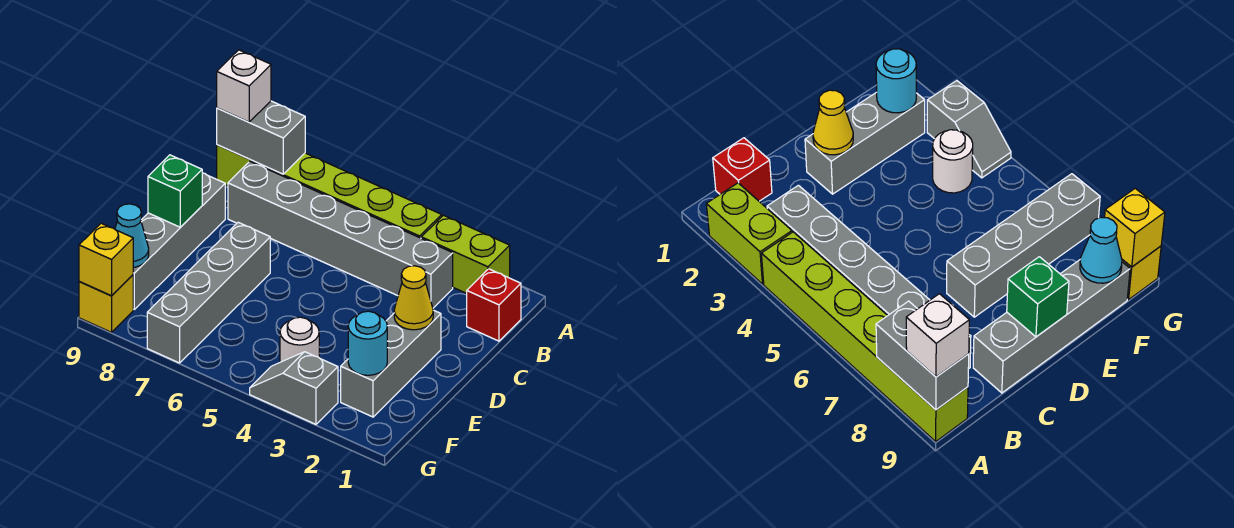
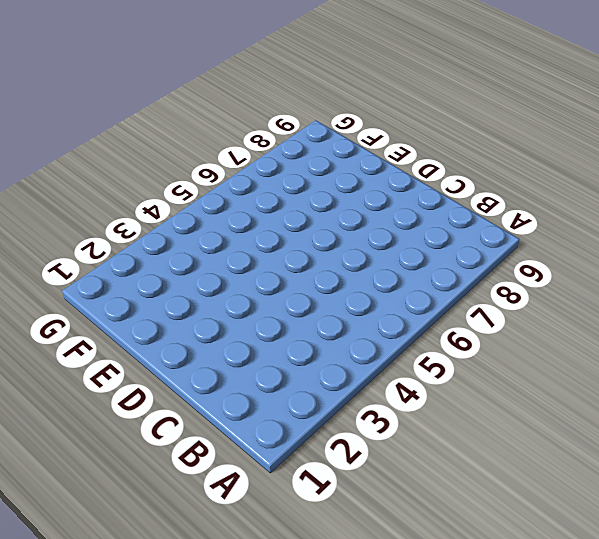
none -> lime 1x2 brick [421,215,510,294]
none -> lime 1x6 brick [217,145,442,238]
none -> red 1x1 brick [467,269,521,341]

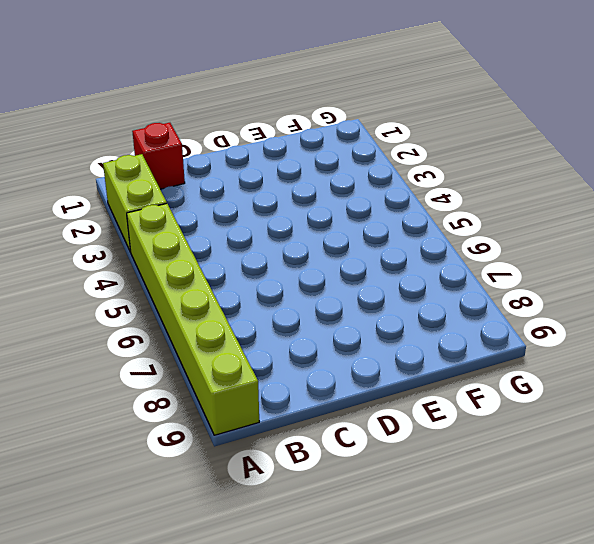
none -> grey 1x6 brick [228,162,453,308]
none -> grey 1x4 brick [133,173,225,309]
none -> grey 1x3 brick [341,310,441,417]

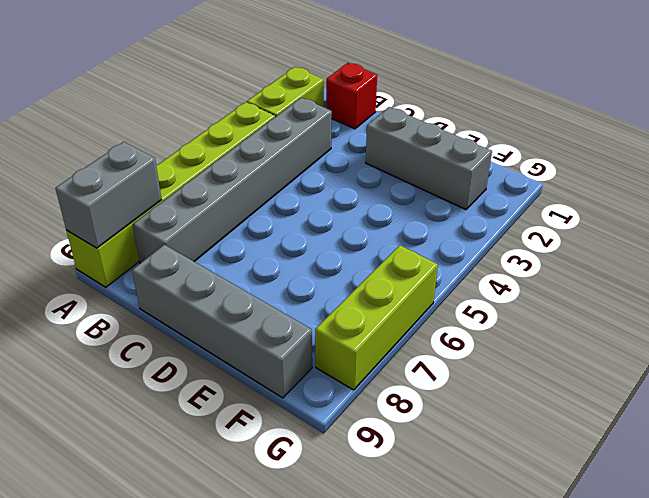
lime 1x3 brick [315,245,438,390] -> grey 1x4 brick [147,222,270,363]
none -> white 1x1 round brick [280,317,319,362]
none -> grey 1x2 slope [250,352,338,424]
none -> yellow 1x1 brick [79,275,133,332]

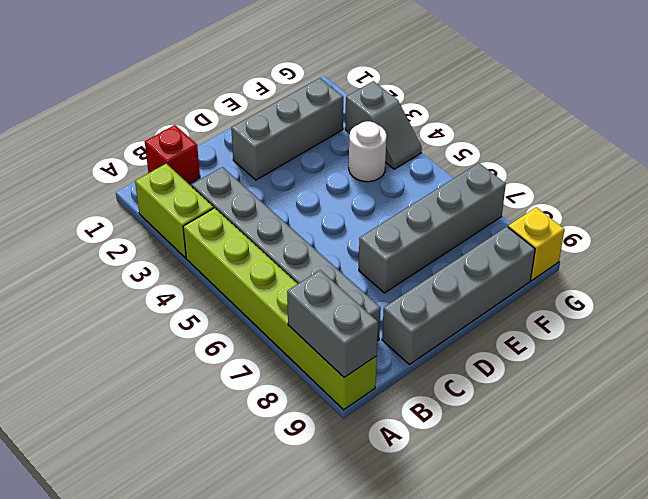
none -> yellow 1x1 cone [394,266,433,330]
none -> green 1x1 brick [148,155,202,227]
none -> cyan 1x1 round brick [348,311,387,375]

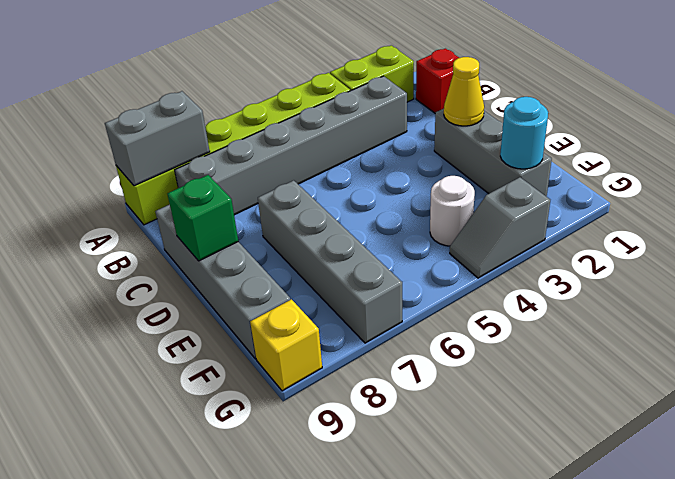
none -> cyan 1x1 cone [115,204,149,267]
none -> yellow 1x1 brick [79,223,133,296]
none -> white 1x1 brick [217,50,271,122]

